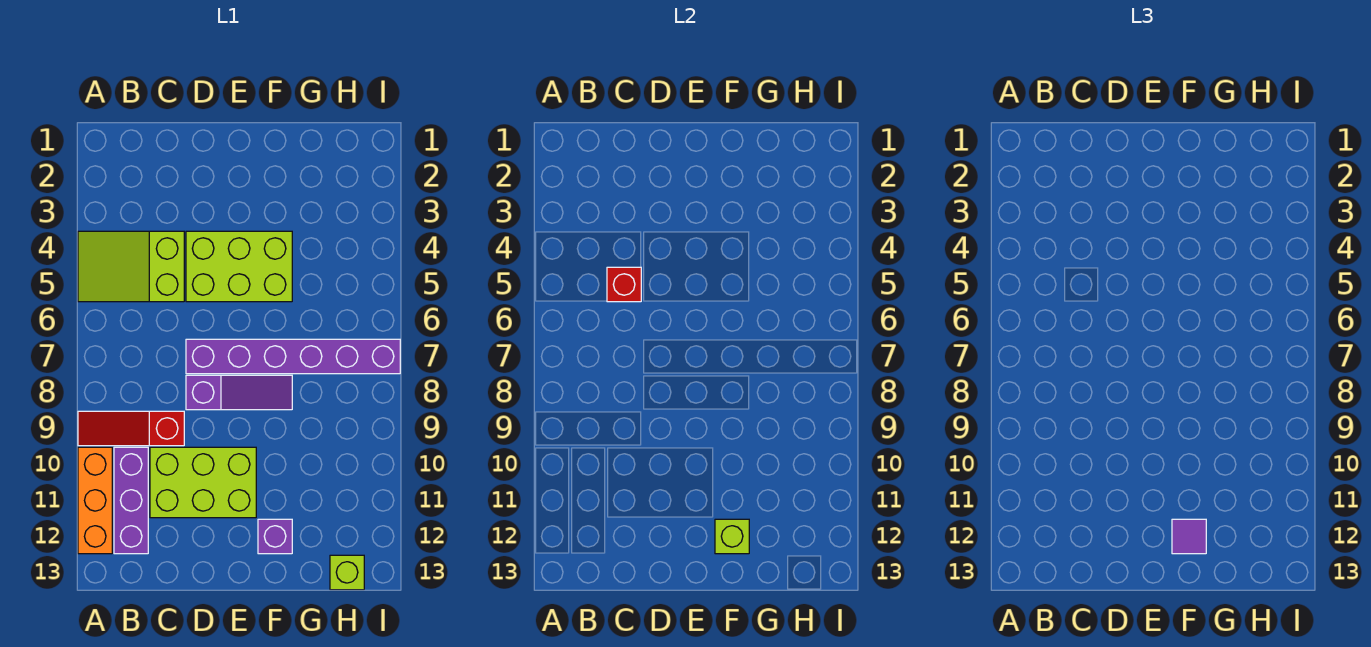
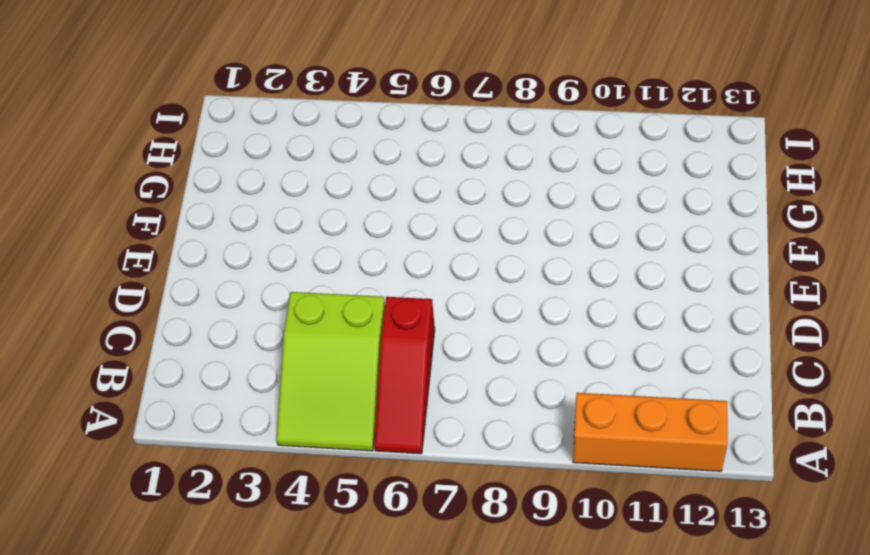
red 1x3 slope [374,297,435,454] -> red 1x3 slope moved to [78,411,184,446]
none -> purple 1x3 brick [114,447,148,554]
none -> lime 2x3 brick [150,447,256,518]
none -> lime 2x3 brick [186,231,292,302]

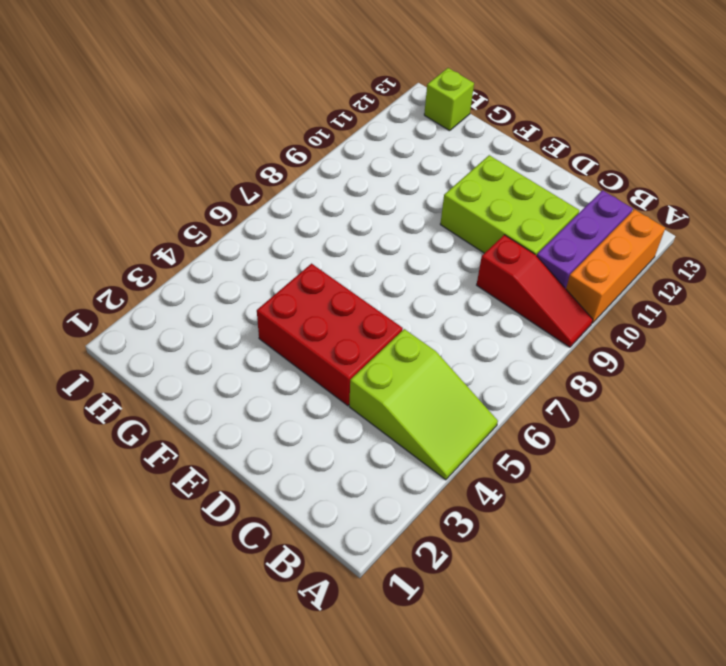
red 2x3 brick [257,264,403,406] -> lime 2x3 brick [186,231,292,302]
none -> purple 1x6 brick [186,339,400,374]
none -> purple 1x3 slope [186,375,292,410]
none -> purple 1x1 brick [258,519,292,554]

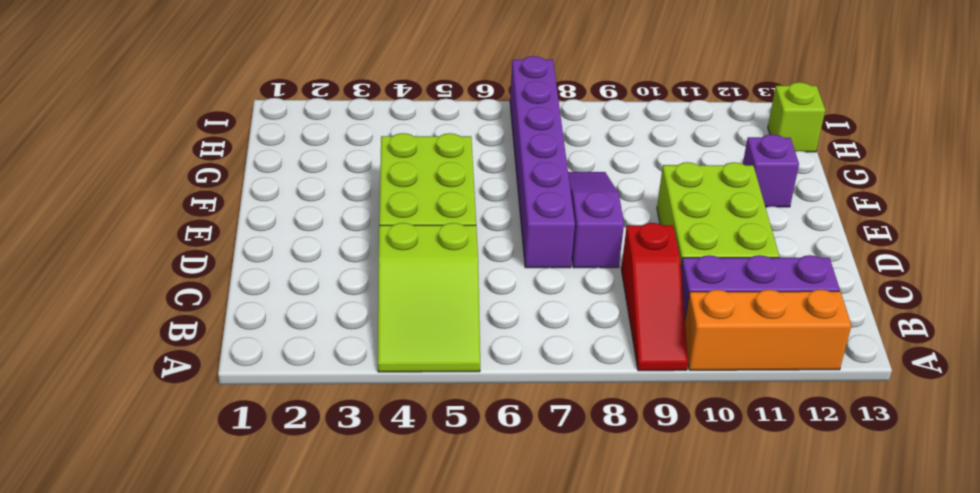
none -> red 1x1 brick [607,267,641,302]
none -> lime 1x1 brick [715,519,749,554]
none -> purple 1x1 tile [1172,519,1206,554]

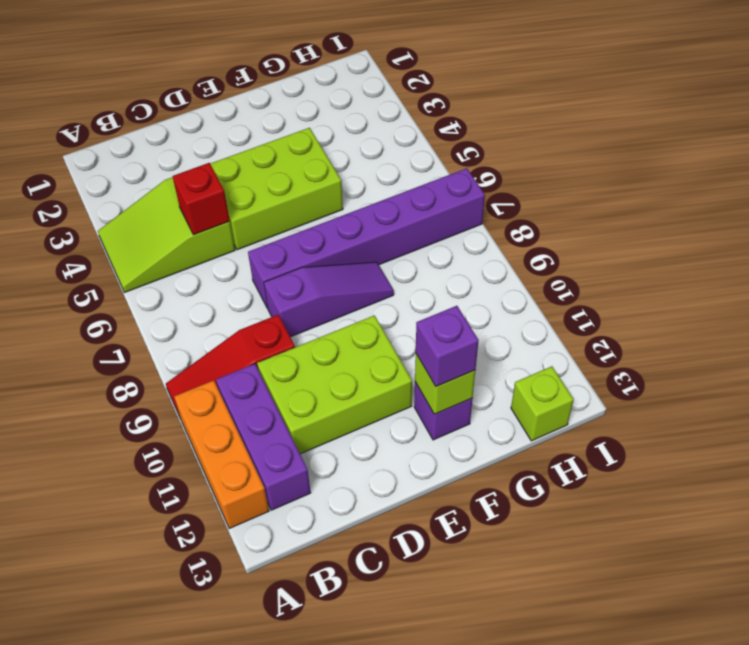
purple 1x1 brick [416,306,479,387] -> purple 1x1 tile [1172,519,1206,554]

